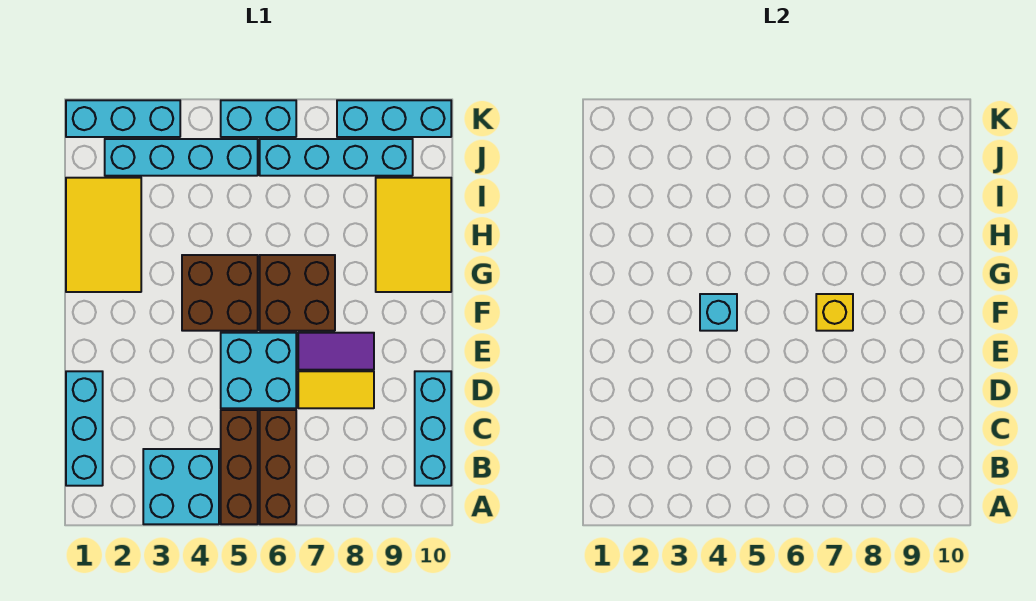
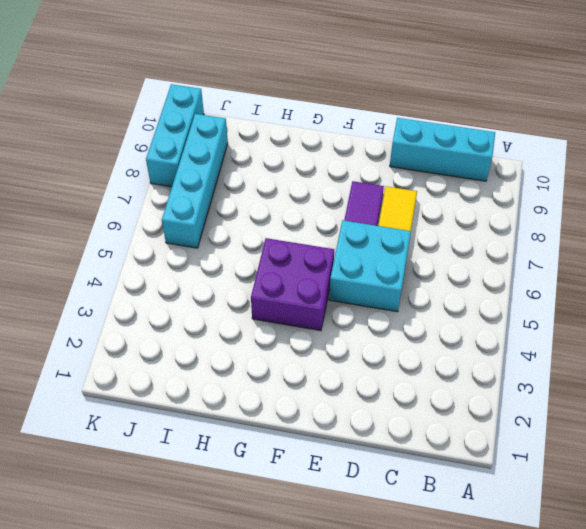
purple 2x2 brick [251,238,334,331] -> brown 2x2 brick [182,255,258,331]
none -> cyan 2x2 brick [143,449,219,524]
none -> brown 1x3 brick [221,410,258,524]
none -> brown 1x3 brick [260,410,296,524]

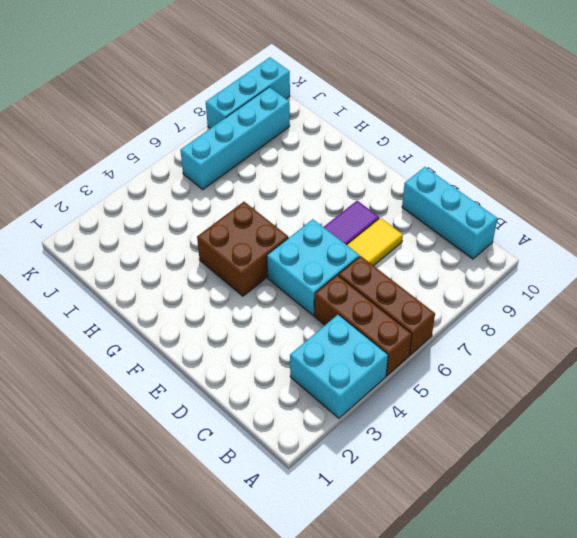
none -> cyan 1x3 brick [66,371,103,486]
none -> brown 2x2 brick [260,255,335,331]
none -> yellow 2x3 tile [66,178,141,292]

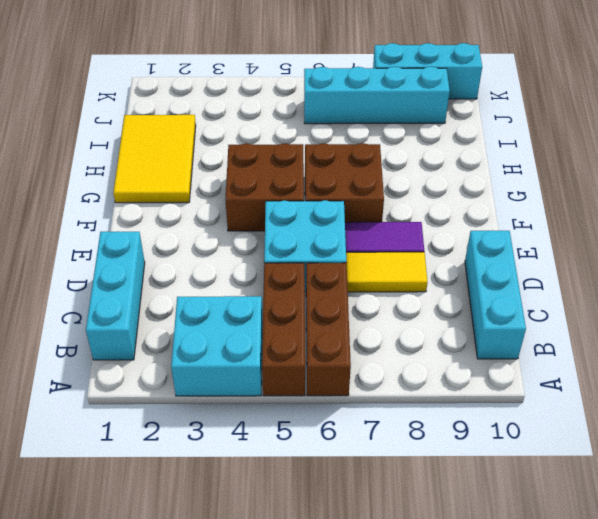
none -> yellow 2x3 tile [376,178,451,292]
none -> cyan 1x4 brick [105,139,258,176]
none -> cyan 1x3 brick [66,100,180,137]

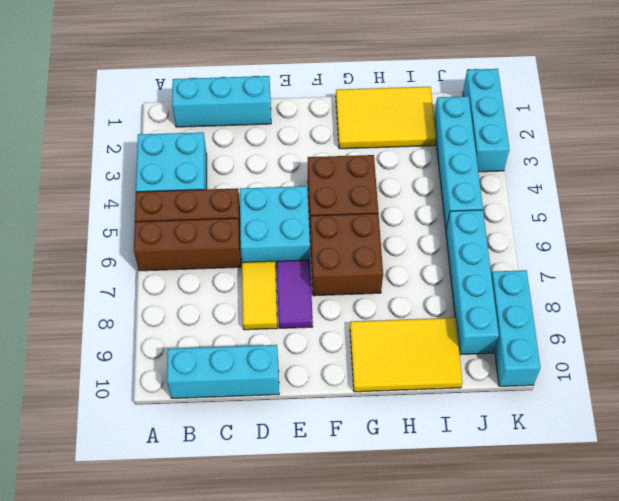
none -> cyan 1x2 brick [221,100,296,137]
none -> cyan 1x1 brick [700,294,737,331]
none -> yellow 1x1 brick [816,294,853,331]

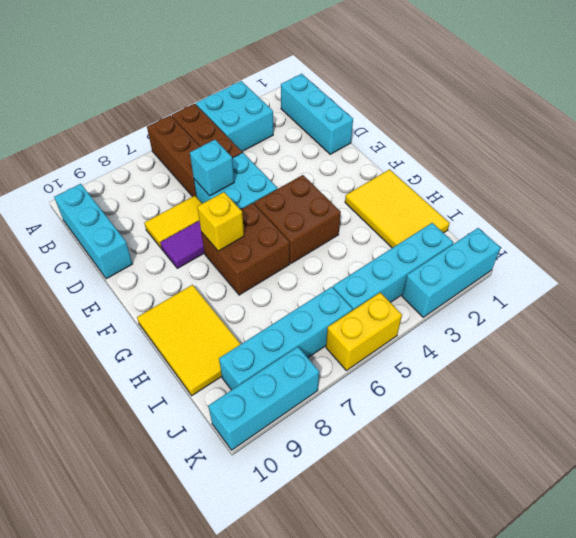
cyan 1x1 brick [190,140,234,196] -> cyan 1x1 brick moved to [700,294,737,331]
yellow 1x2 brick [326,293,402,371] -> cyan 1x2 brick [221,100,296,137]

